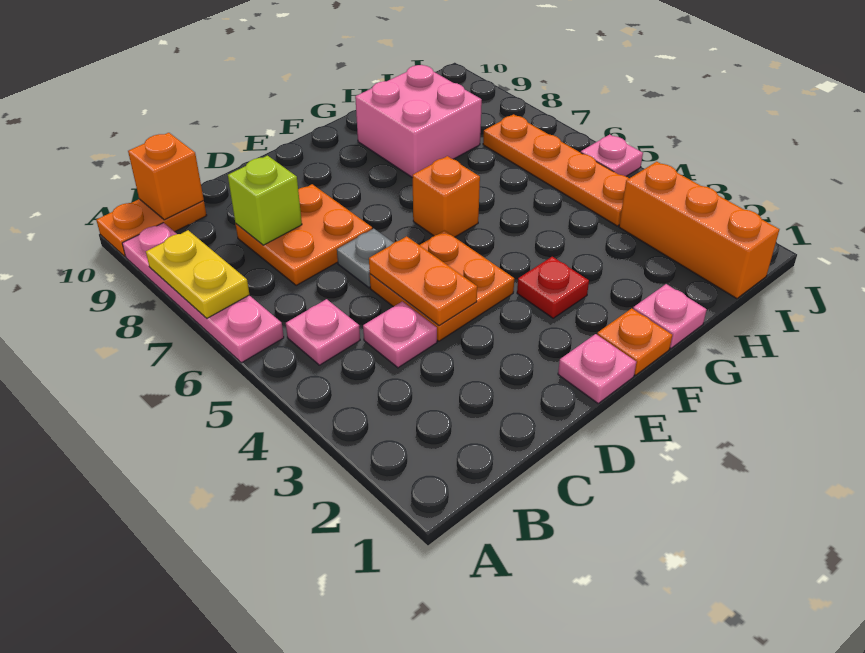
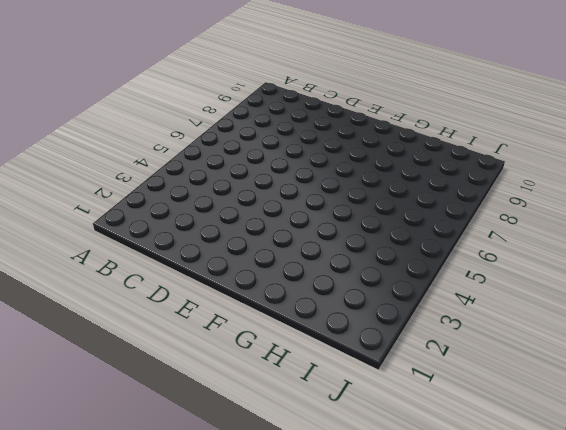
none -> pink 1x4 plate [122,223,284,363]
none -> orange 1x2 plate [96,199,207,256]
none -> pink 1x1 plate [286,299,360,365]

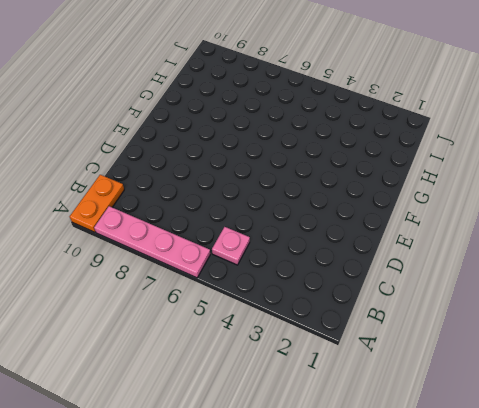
none -> pink 1x1 plate [363,301,437,368]
none -> orange 2x2 plate [236,184,372,286]
none -> orange 2x2 plate [370,230,514,341]

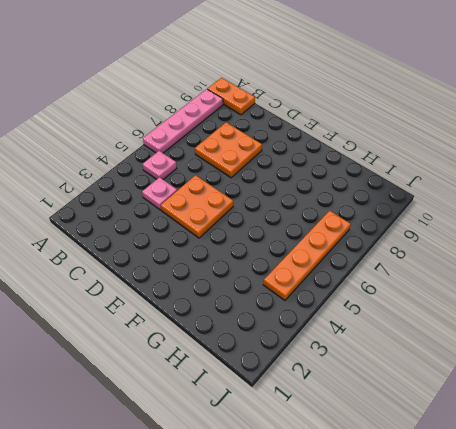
none -> grey 1x1 plate [337,229,393,288]
none -> pink 1x1 plate [558,334,636,403]
none -> orange 1x1 plate [597,308,672,375]

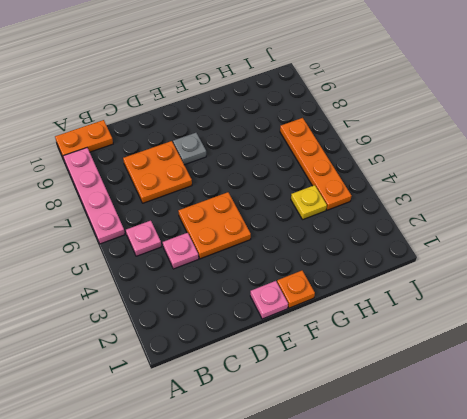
grey 1x1 plate [173,133,206,165] -> grey 1x1 plate moved to [337,229,393,288]
yellow 1x1 plate [291,185,327,219] -> none
none -> red 1x1 plate [517,257,589,318]
none -> orange 1x1 brick [413,156,480,237]
none -> pink 1x1 plate [633,284,707,348]

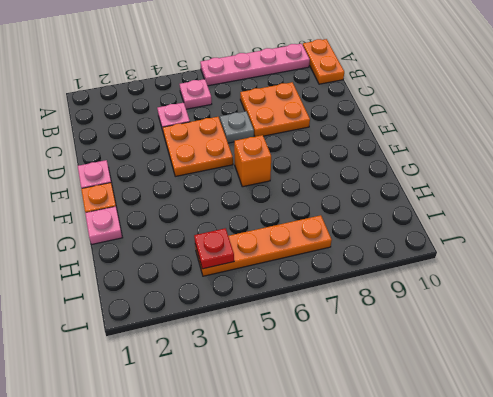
red 1x1 plate [194,228,234,269] -> red 1x1 plate moved to [517,257,589,318]
none -> pink 2x2 brick [355,65,482,178]
none -> orange 1x3 brick [619,162,779,299]
none -> pink 1x1 plate [581,134,643,176]

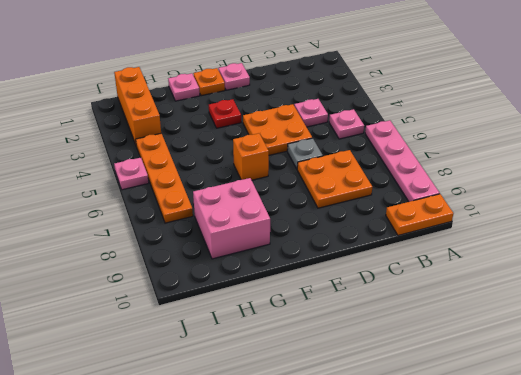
none -> yellow 1x2 plate [146,230,250,318]
none -> orange 1x1 brick [128,133,204,220]
none -> lime 1x1 brick [228,156,302,245]

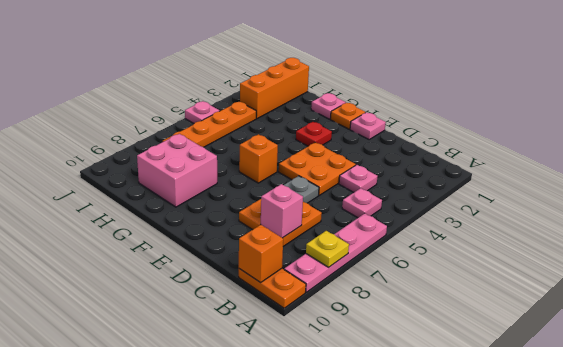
yellow 1x1 plate [306,231,349,268] -> yellow 1x2 plate [146,230,250,318]
pink 1x1 brick [261,184,303,238] -> lime 1x1 brick [228,156,302,245]
none -> orange 1x2 plate [369,236,477,326]

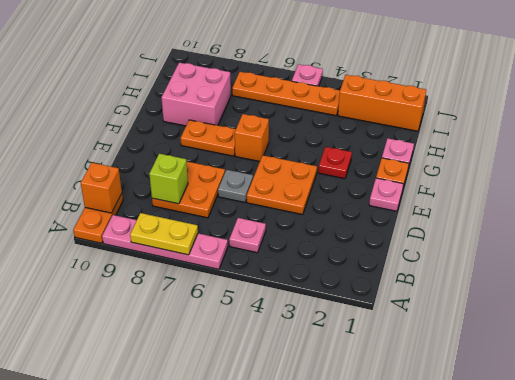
orange 1x2 plate [181,120,236,156] -> orange 1x2 plate moved to [369,236,477,326]
none -> pink 1x1 plate [363,301,437,368]

